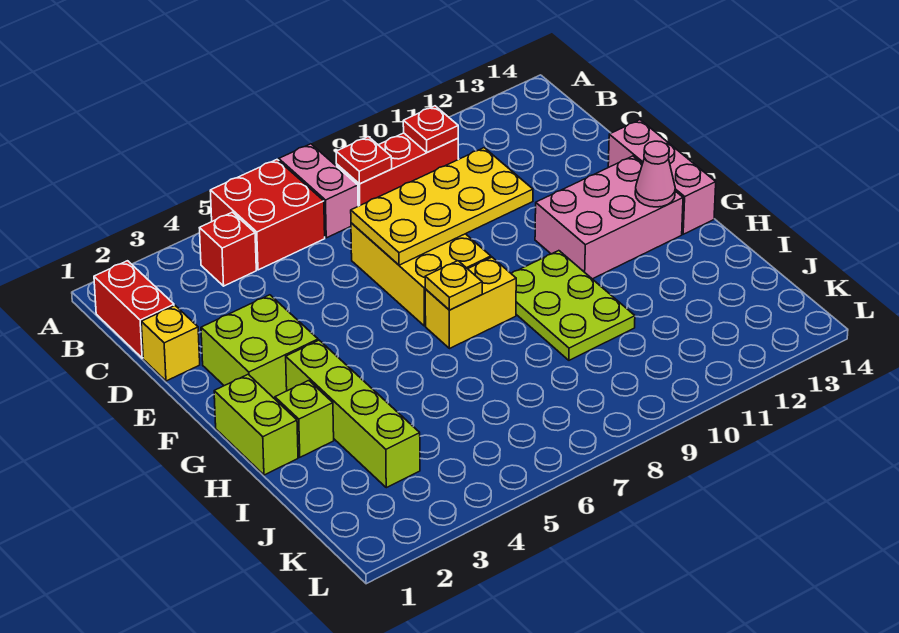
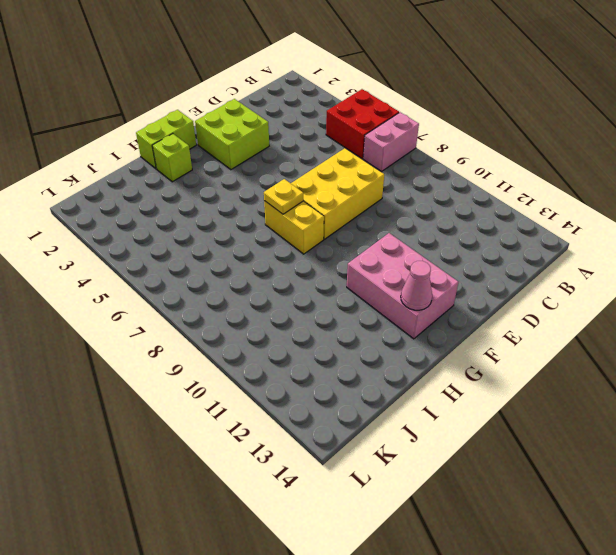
none -> red 1x2 brick [94,261,174,358]
none -> red 1x1 brick [200,212,256,286]
none -> red 1x3 brick [337,133,458,206]

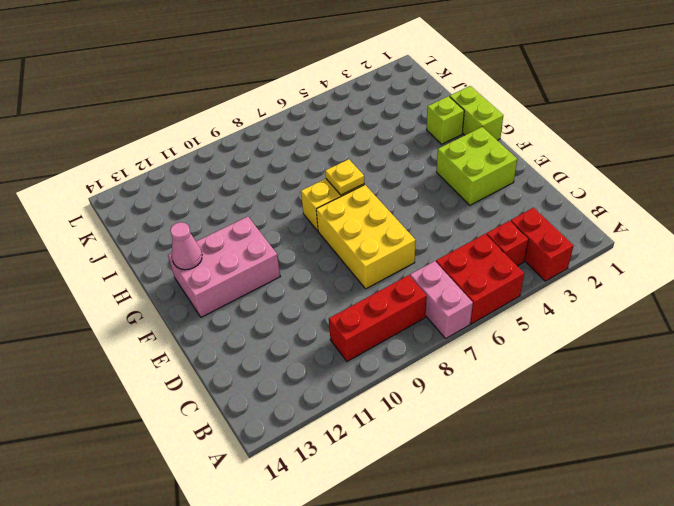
red 1x2 brick [511,208,573,281] -> red 1x2 brick moved to [94,261,174,358]
none -> yellow 1x1 brick [141,306,200,381]
none -> pink 1x3 brick [608,120,716,234]
none -> lime 1x4 brick [286,340,420,488]

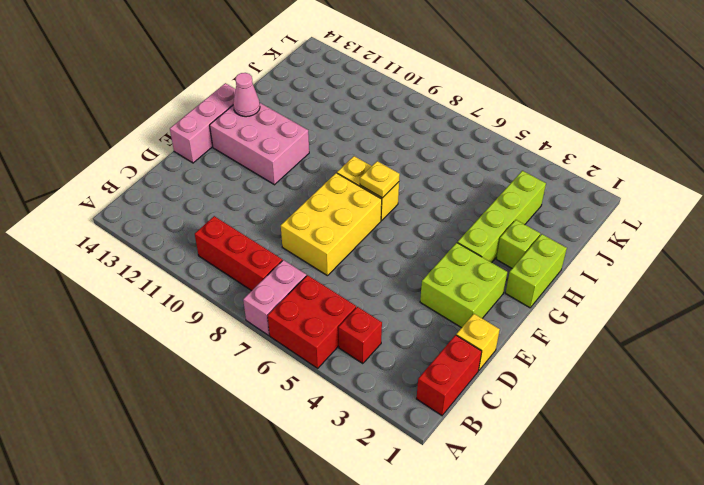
none -> lime 2x3 plate [511,251,635,360]
none -> red 1x1 plate [336,137,392,184]
none -> red 1x1 plate [403,106,458,152]

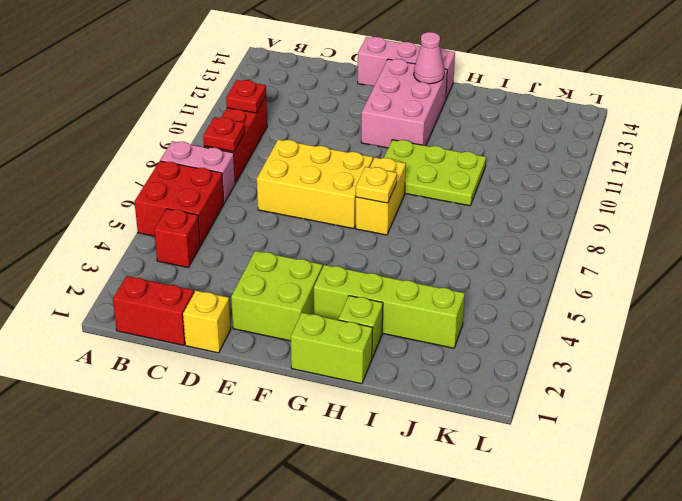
none -> yellow 2x4 plate [351,148,533,265]

